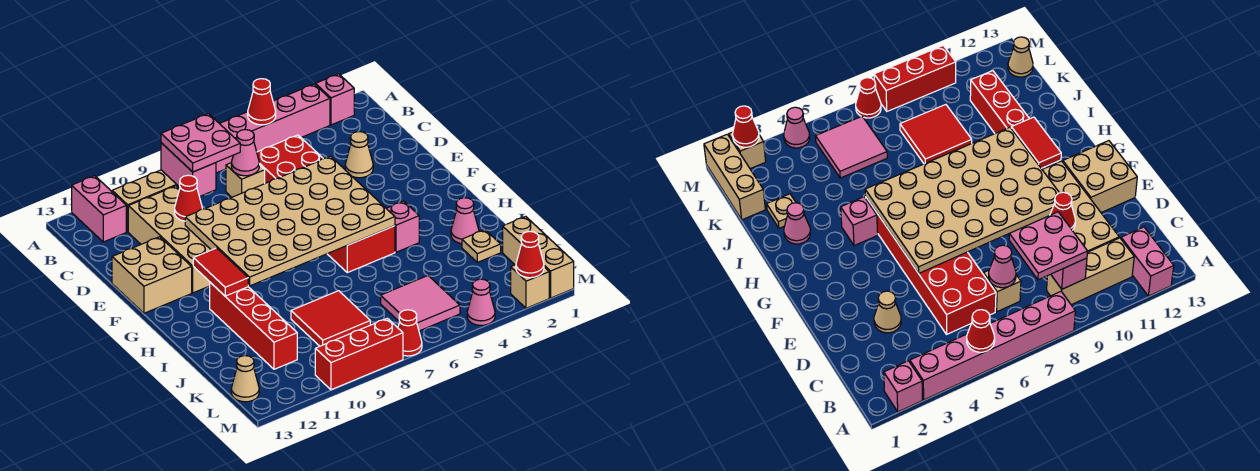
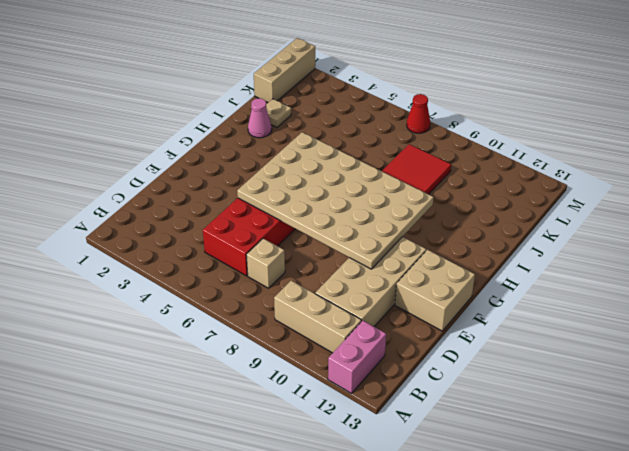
none -> pink 1x1 brick [316,74,354,125]
none -> pink 1x6 brick [216,84,330,173]
none -> tan 1x1 cone [345,132,373,178]

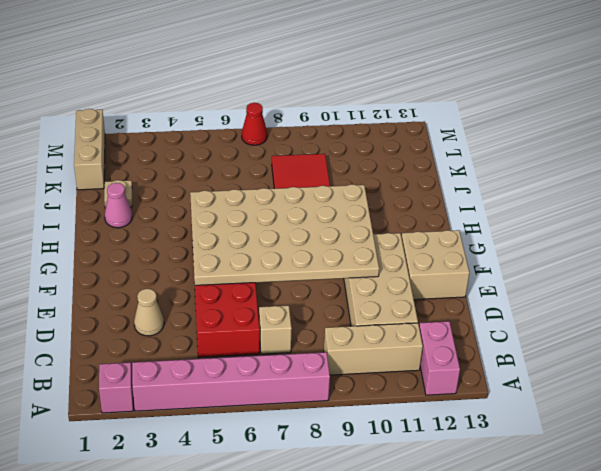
none -> pink 1x1 brick [386,201,419,252]
none -> red 1x4 brick [210,282,297,369]
none -> pink 2x2 tile [381,275,460,331]

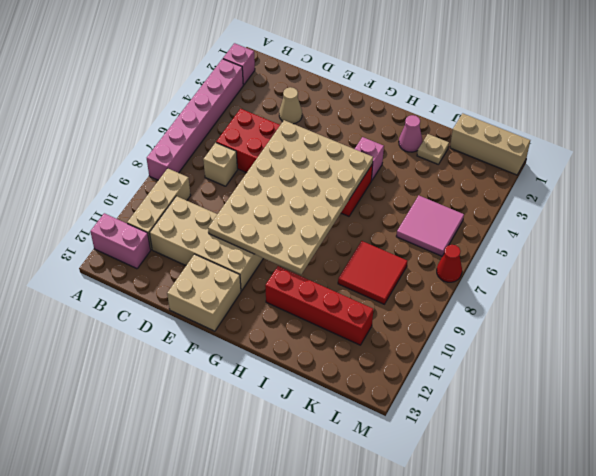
none -> tan 1x1 cone [231,356,259,402]
none -> tan 1x1 brick [511,265,549,308]
none -> pink 1x1 cone [467,279,495,325]

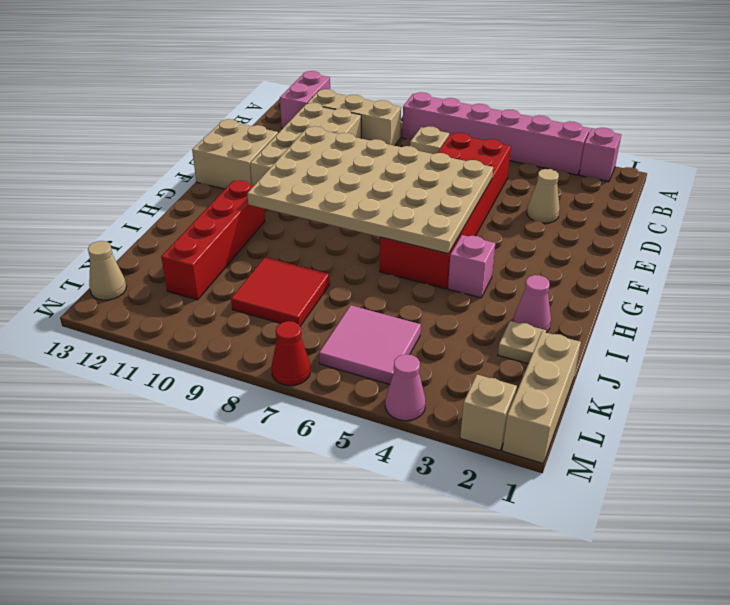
none -> red 1x3 brick [315,318,403,390]
none -> red 1x1 cone [248,79,276,125]
none -> pink 1x2 brick [161,143,216,197]

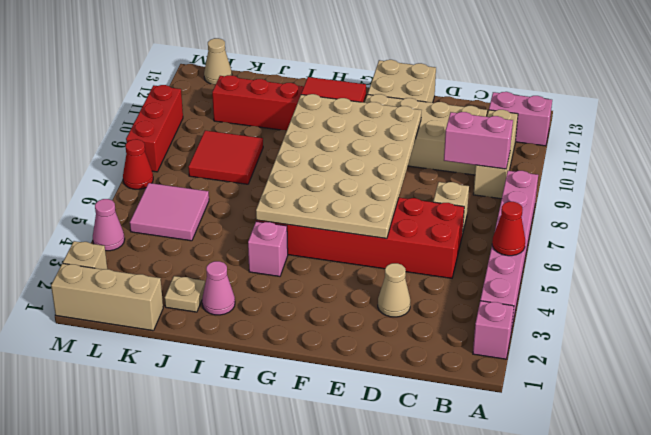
none -> pink 1x1 cone [231,130,259,176]
none -> red 1x1 cone [175,175,202,221]
none -> red 1x1 cone [516,231,544,278]

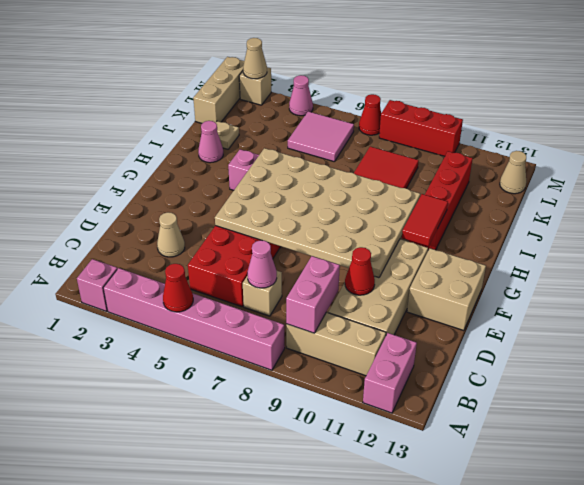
tan 1x1 cone [243,38,267,79] -> red 1x1 cone [516,231,544,278]
none -> pink 2x2 plate [161,114,240,172]

